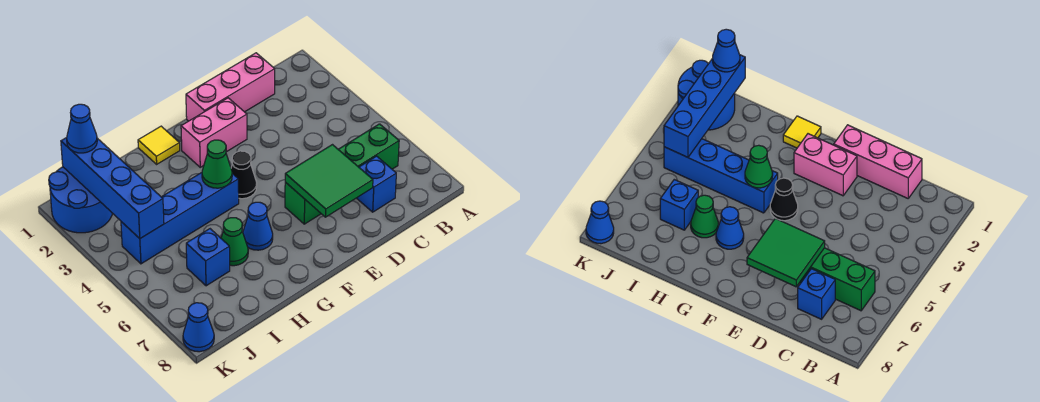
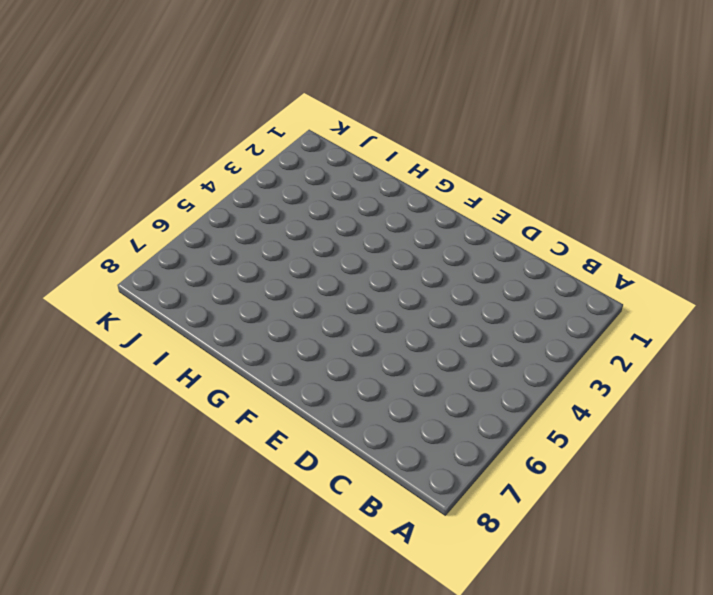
none -> green 1x4 brick [285,124,399,224]
none -> pink 1x3 brick [186,53,275,121]
none -> blue 1x1 brick [357,156,396,212]

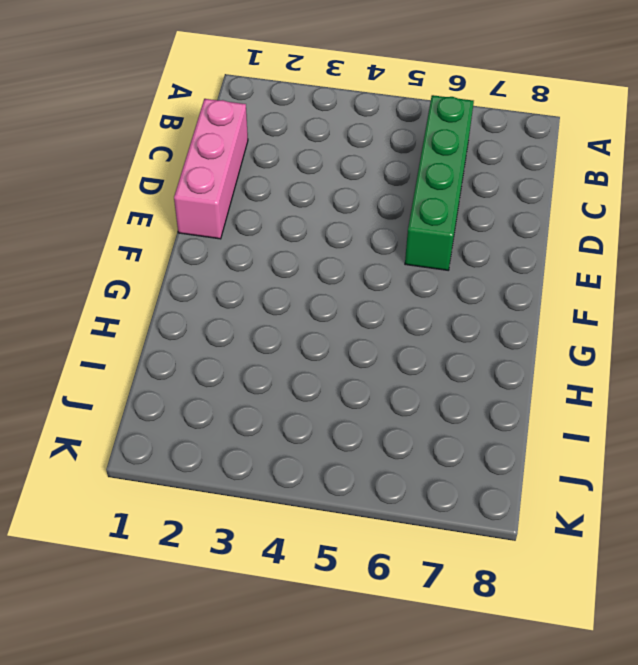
none -> blue 1x1 brick [357,156,396,212]
none -> pink 1x2 brick [181,98,247,167]
none -> black 1x1 cone [231,151,257,199]

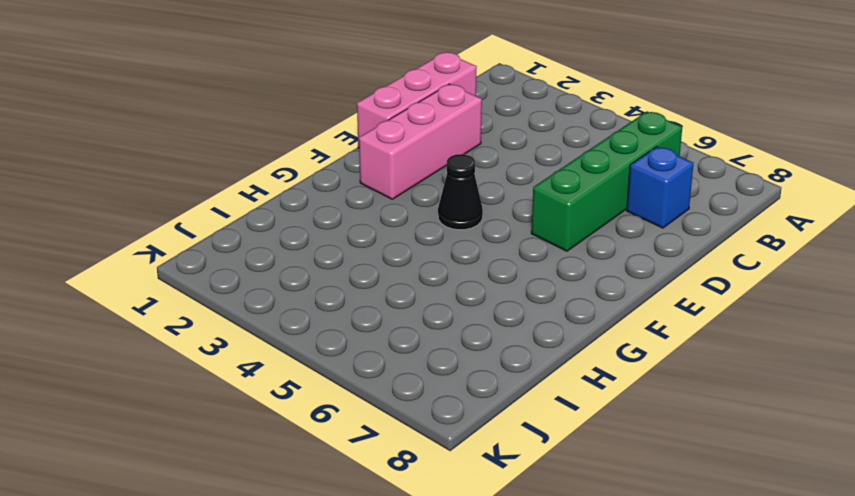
pink 1x3 brick [359,84,482,199] -> pink 1x2 brick [181,98,247,167]
none -> yellow 1x1 tile [138,126,180,164]
none -> blue 1x4 brick [121,173,239,264]
none -> blue 1x1 cone [243,202,273,250]

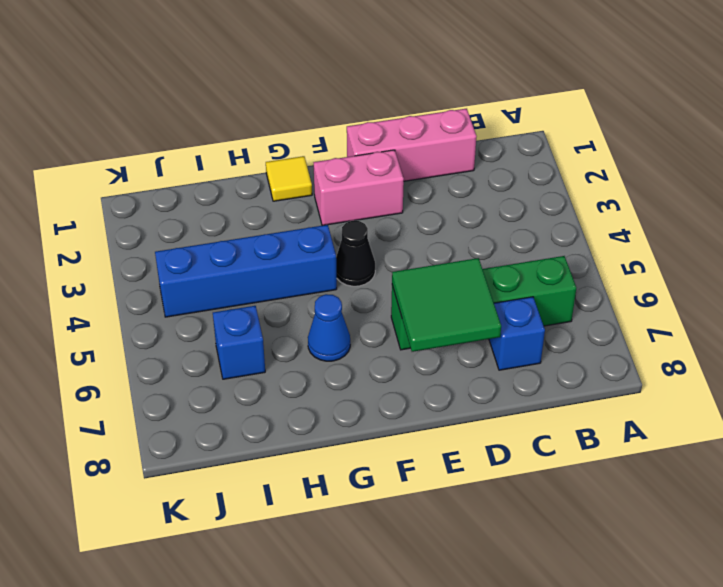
none -> green 1x1 cone [221,218,248,266]
none -> blue 2x2 round brick [49,167,113,233]
none -> blue 1x1 cone [183,303,214,352]

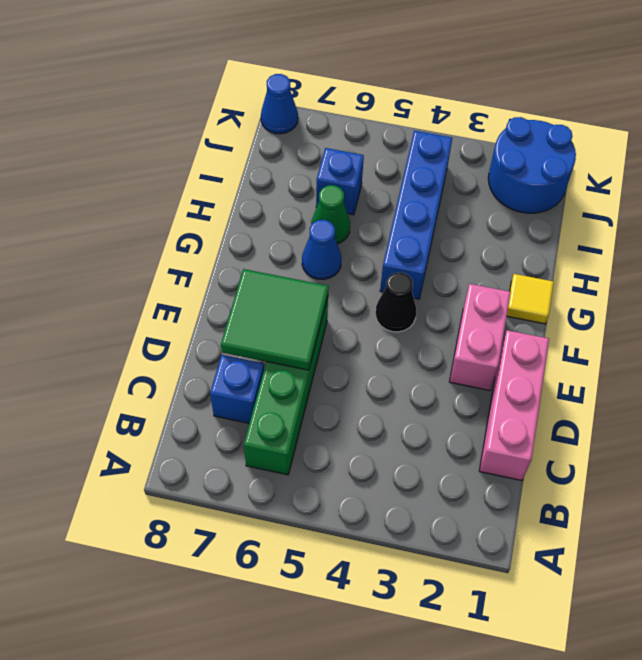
none -> green 1x1 cone [202,140,232,188]
none -> blue 1x4 brick [61,138,164,238]
none -> blue 1x1 cone [67,104,97,153]

